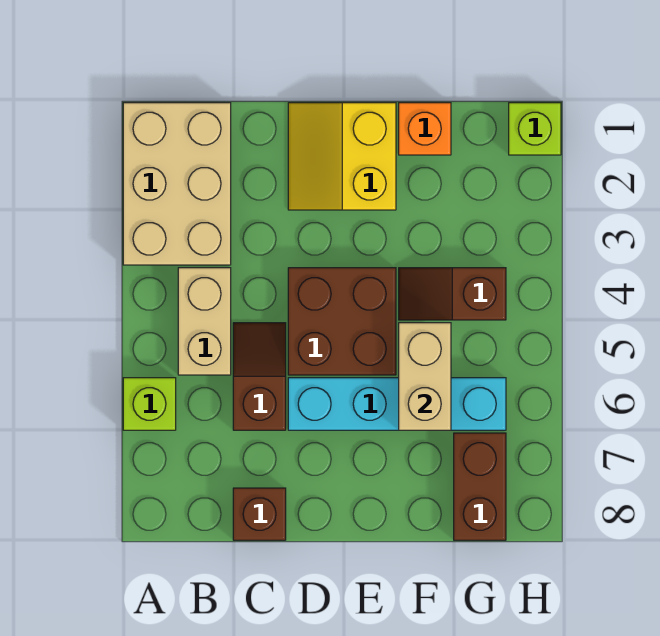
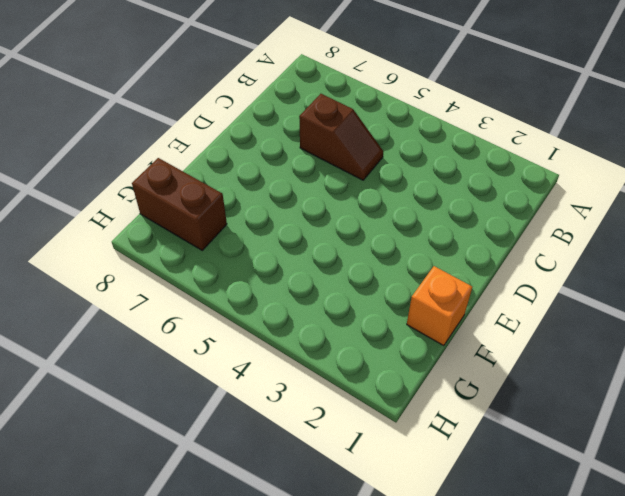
none -> tan 2x3 brick [123,103,231,265]
none -> lime 1x1 brick [123,378,176,430]
none -> tan 1x2 brick [178,268,231,375]

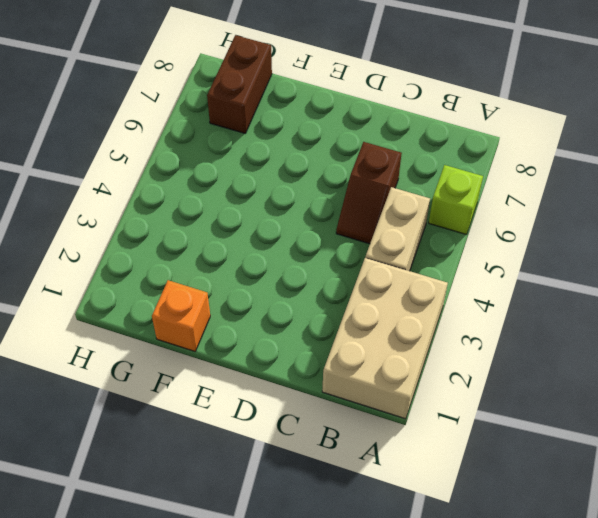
none -> brown 1x1 brick [233,488,286,540]
none -> yellow 2x2 slope [288,103,396,210]
none -> brown 2x2 brick [288,268,396,375]

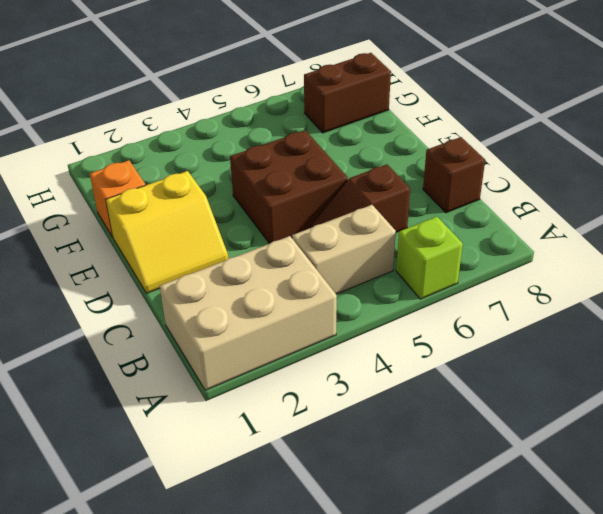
none -> cyan 1x4 brick [288,378,506,430]
none -> brown 1x2 slope [399,268,506,320]
none -> lime 1x1 brick [509,103,561,155]

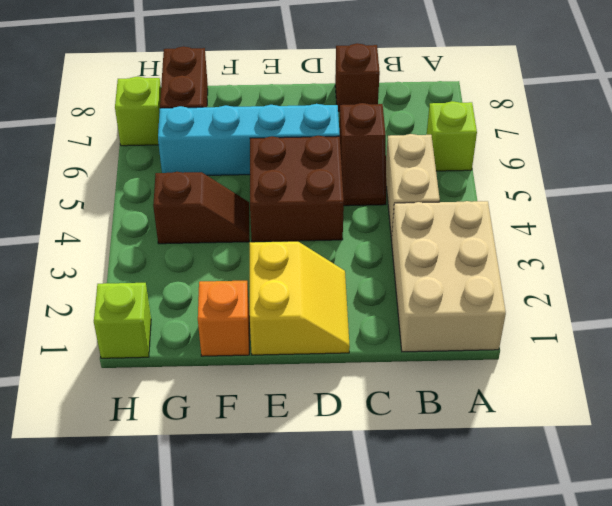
lime 1x1 brick [115,77,161,146] -> none
none -> tan 1x2 brick [399,323,451,430]

